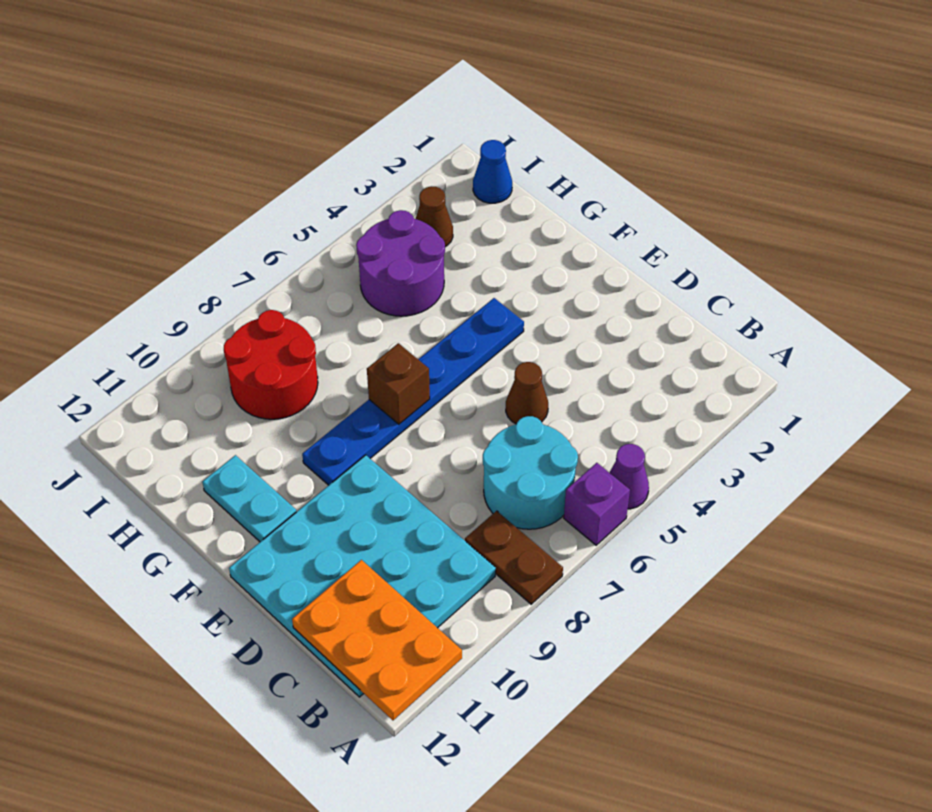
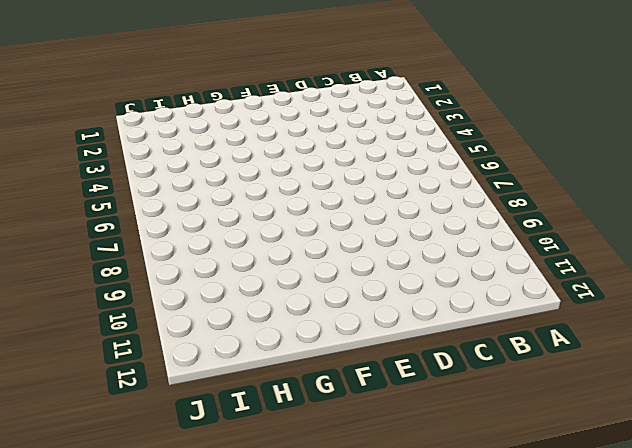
none -> purple 1x1 cone [609,444,649,509]
none -> purple 1x1 brick [564,463,630,545]
none -> brown 1x2 plate [465,511,563,604]

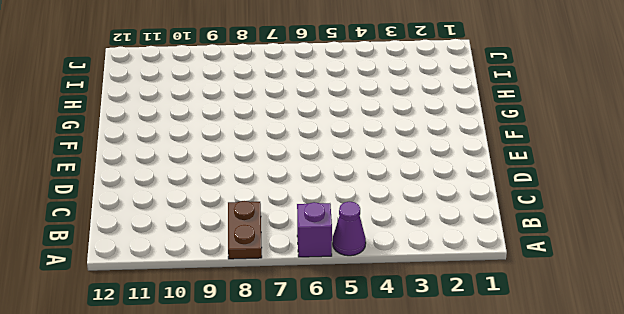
none -> cyan 2x2 round brick [483,416,578,529]
none -> cyan 4x4 plate [229,455,496,697]
none -> brown 1x1 cone [506,362,548,424]

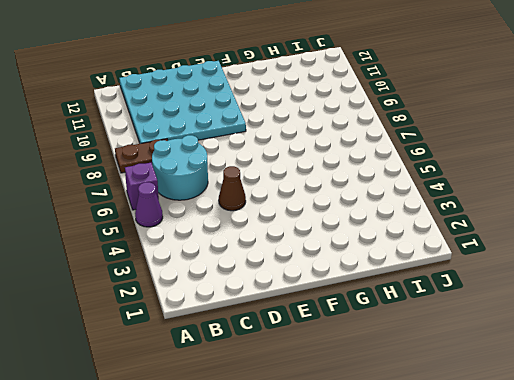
none -> blue 1x6 plate [302,298,524,485]
none -> cyan 1x2 plate [202,455,296,542]
none -> purple 2x2 round brick [356,210,445,316]

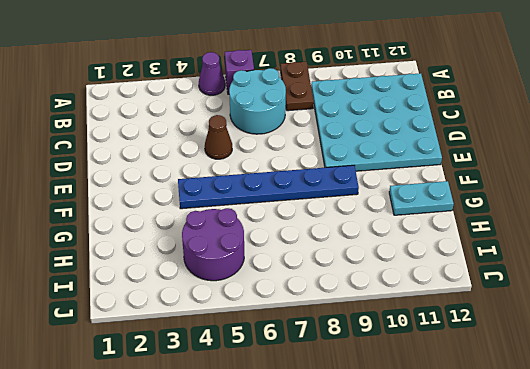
cyan 1x2 plate [389,181,454,215] -> cyan 1x2 plate turned to [202,455,296,542]
none -> red 2x2 round brick [224,310,318,419]
none -> blue 1x1 cone [473,140,512,203]
none -> brown 1x1 cone [416,187,453,247]

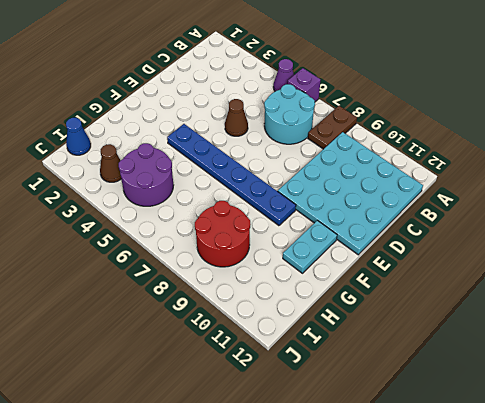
none -> orange 2x3 plate [292,560,462,720]
none -> brown 1x1 brick [367,343,430,424]

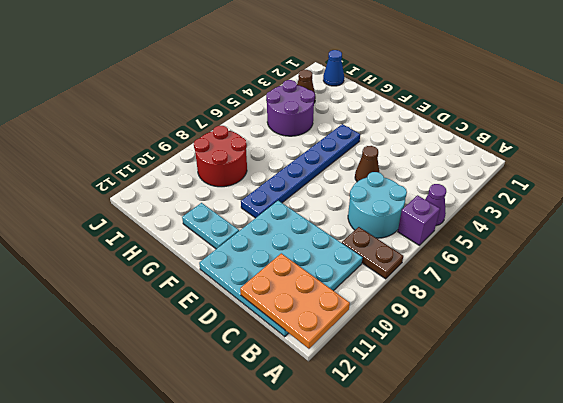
none -> brown 1x1 brick [367,343,430,424]

